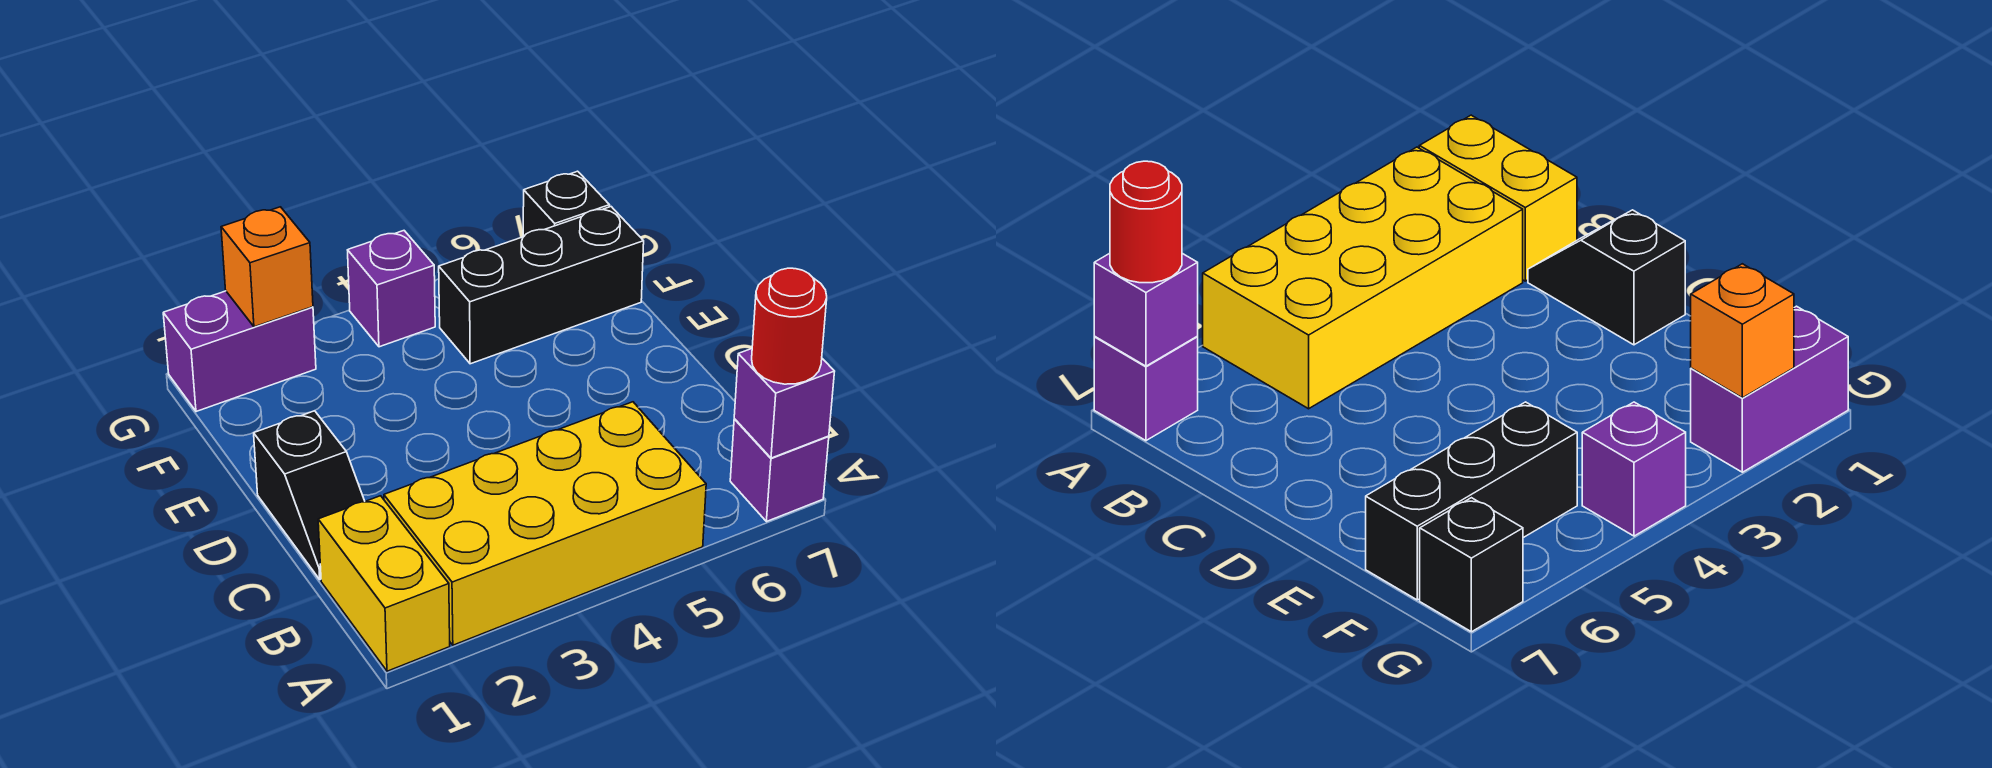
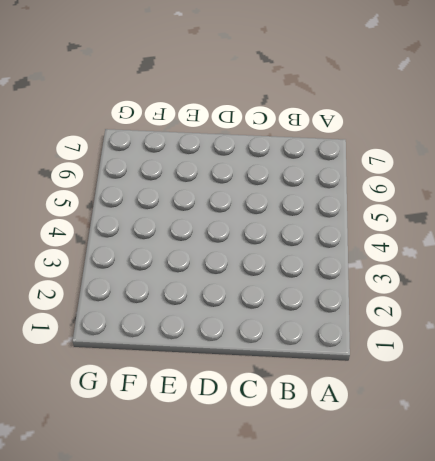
none -> yellow 1x2 brick [318,496,450,671]
none -> yellow 2x4 brick [384,402,706,645]

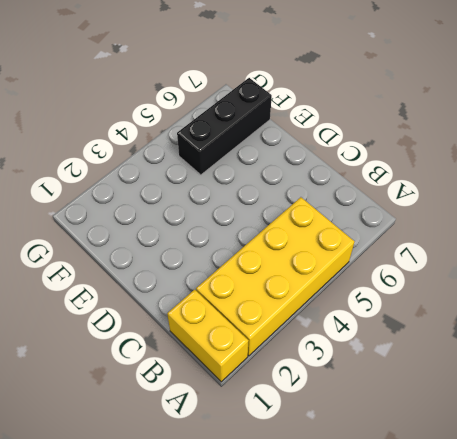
none -> purple 1x1 brick [730,419,829,522]
none -> black 1x2 slope [254,411,365,580]

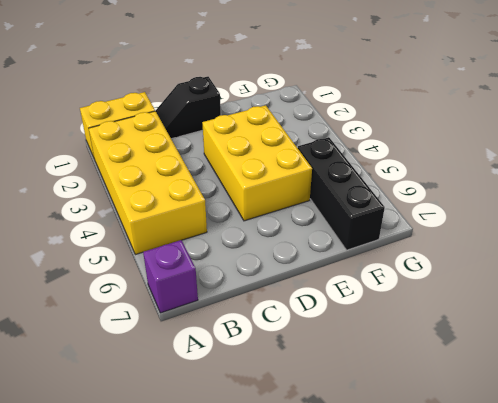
yellow 2x3 brick [202,105,312,221] -> none
none -> purple 1x2 brick [163,291,316,412]
none -> purple 1x1 brick [348,231,435,347]

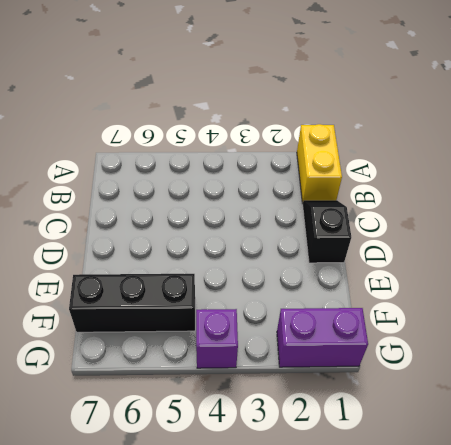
none -> yellow 2x4 brick [384,402,706,645]
none -> purple 1x1 brick [730,419,829,522]

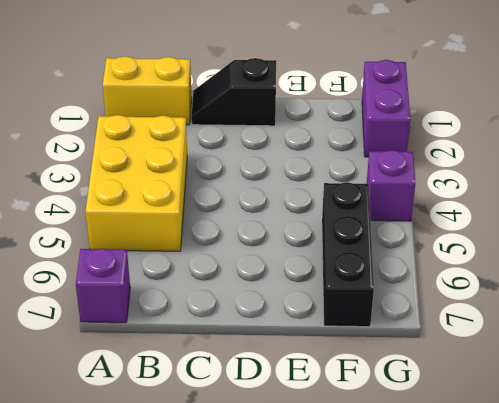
yellow 2x3 brick [85,115,187,251] -> yellow 2x4 brick [384,402,706,645]
none -> black 1x1 brick [523,171,610,237]
none -> purple 1x1 brick [734,349,835,458]

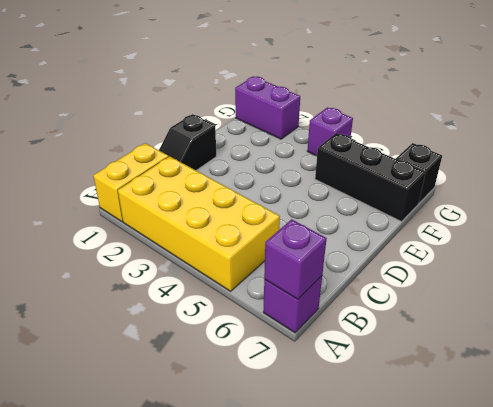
none -> orange 1x1 brick [221,207,313,327]
none -> red 1x1 round brick [752,268,827,384]

